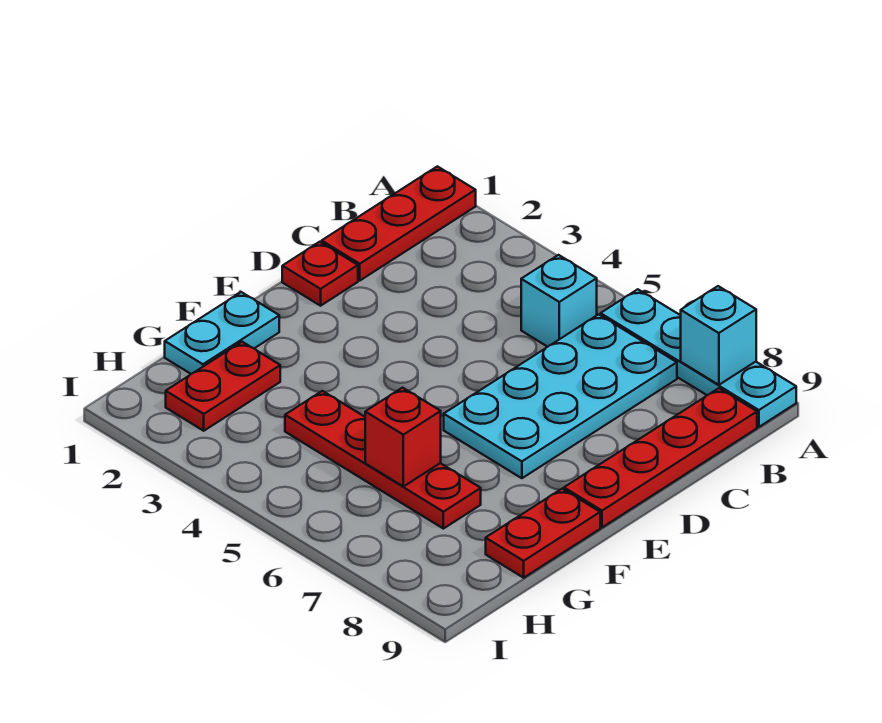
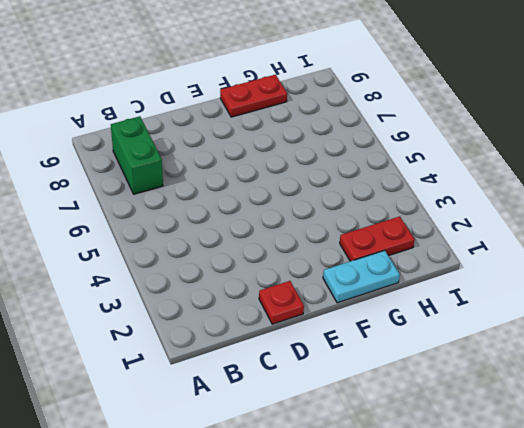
green 1x2 brick [111,116,163,194] -> cyan 2x4 plate [444,314,677,478]
none -> red 1x3 plate [322,166,476,280]
none -> cyan 1x4 plate [601,289,796,427]
none -> cyan 1x1 brick [521,255,597,347]

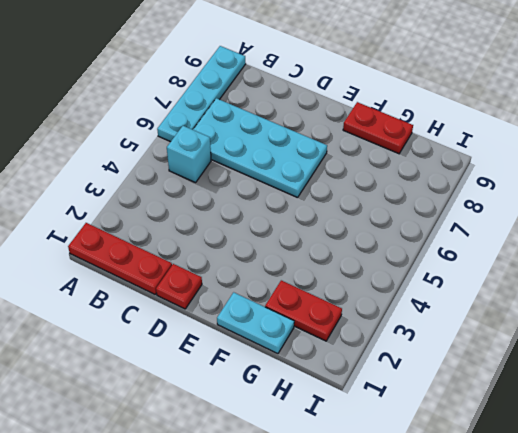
none -> red 1x4 plate [564,388,757,527]
none -> red 1x4 plate [285,391,481,529]
none -> cyan 1x1 brick [681,286,756,385]

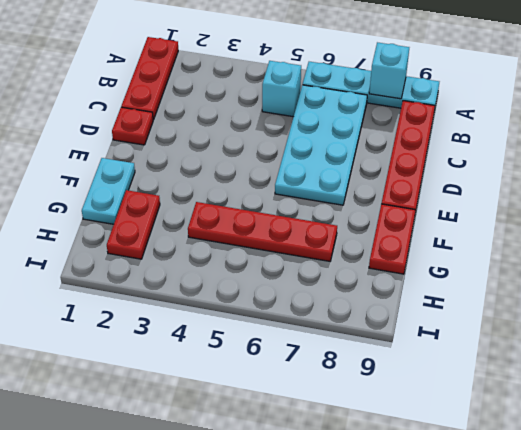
none -> red 1x1 brick [365,388,441,486]

